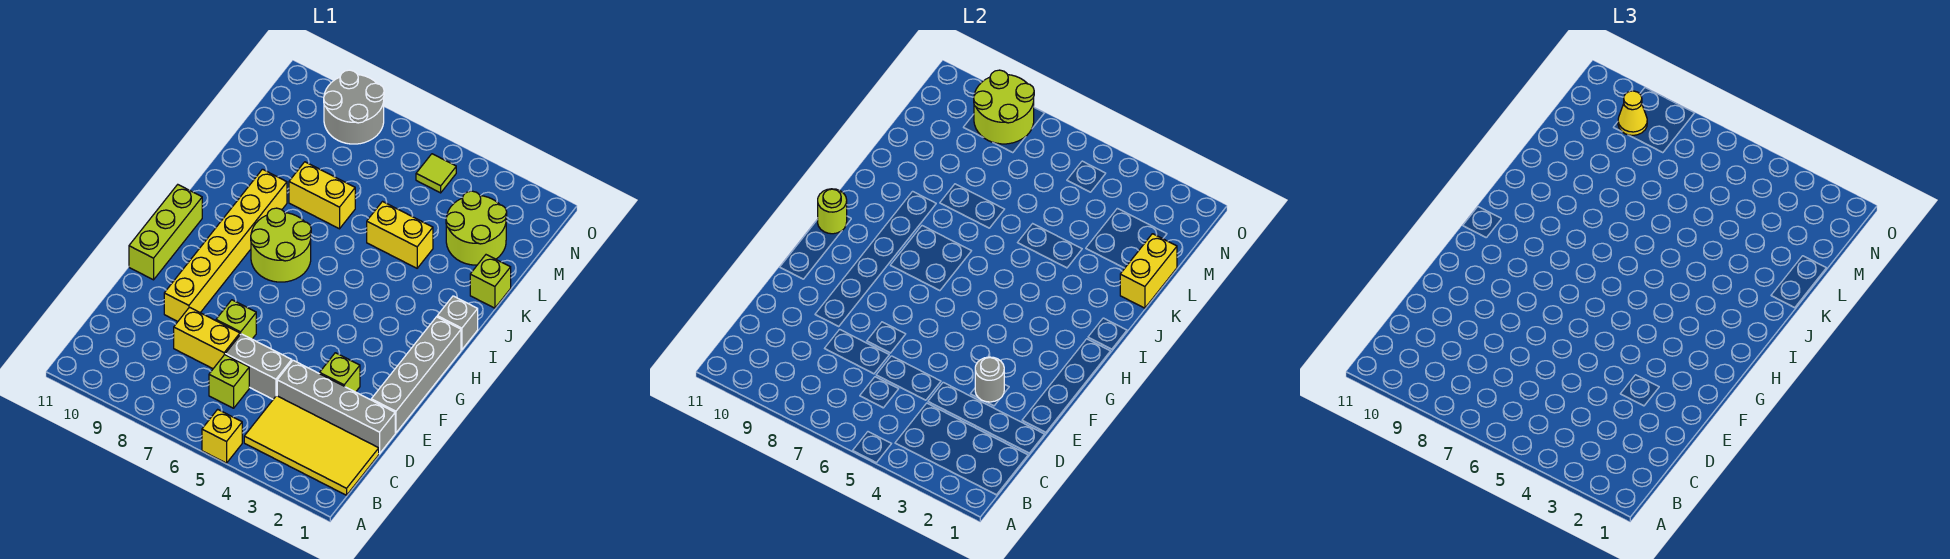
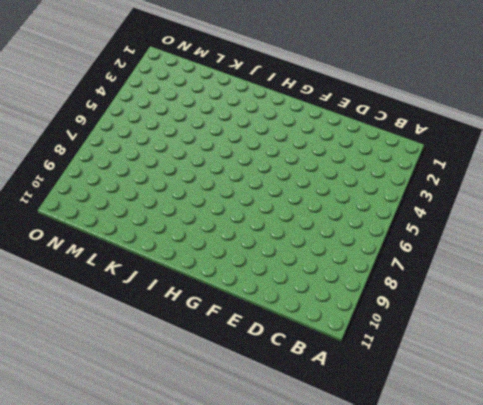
none -> yellow 1x1 brick [202,409,242,463]
none -> yellow 2x4 tile [244,396,379,495]
none -> lime 1x1 brick [209,355,249,408]

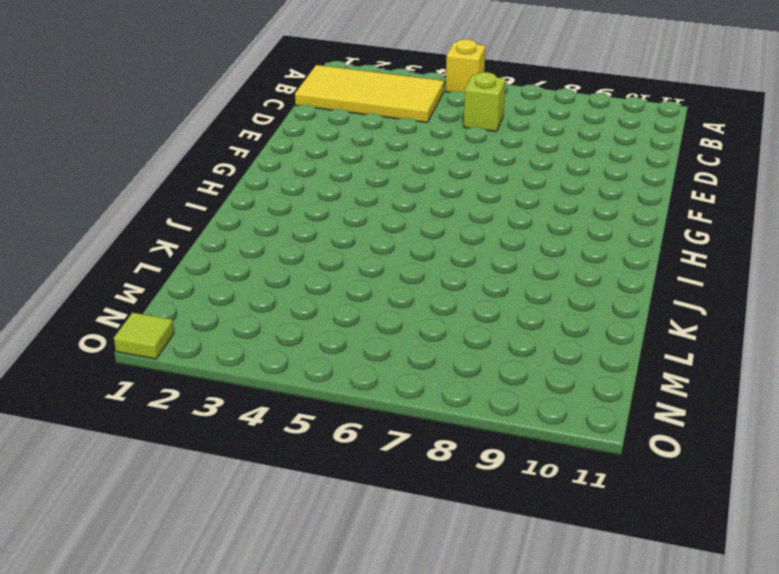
lime 1x1 tile [114,313,174,359] -> lime 1x1 tile moved to [416,154,456,193]
none -> grey 1x4 brick [277,360,395,454]
none -> grey 1x2 brick [225,334,292,399]
none -> yellow 1x2 brick [174,307,240,369]

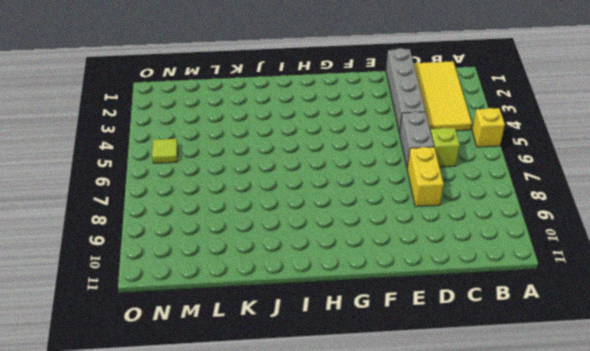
none -> grey 1x4 brick [371,317,461,433]
none -> lime 1x1 brick [320,353,360,392]
none -> lime 1x1 brick [216,300,256,339]

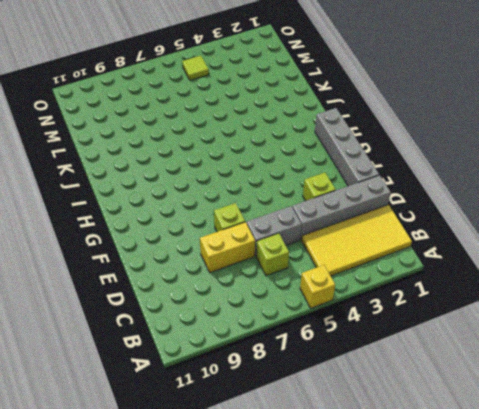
none -> yellow 1x6 brick [164,169,287,321]
none -> lime 1x3 brick [129,185,202,280]
none -> lime 2x2 round brick [251,208,311,282]

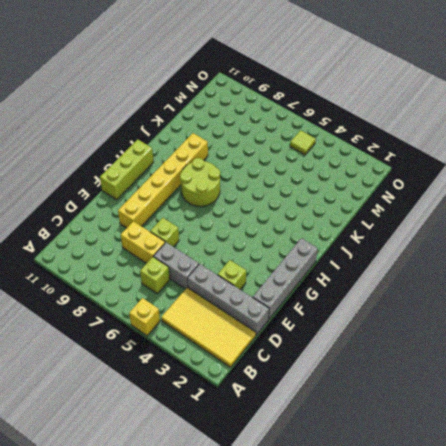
none -> grey 1x1 brick [437,296,478,350]
none -> lime 1x1 brick [470,255,511,308]
none -> yellow 1x2 brick [367,202,433,268]

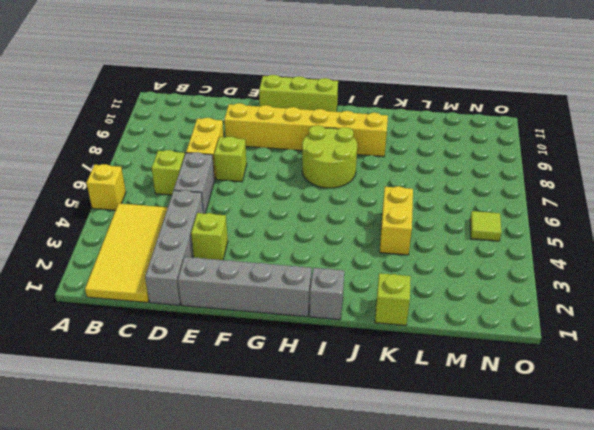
none -> yellow 1x2 brick [289,162,355,229]
none -> lime 2x2 round brick [446,191,507,265]
none -> grey 2x2 round brick [324,70,384,144]

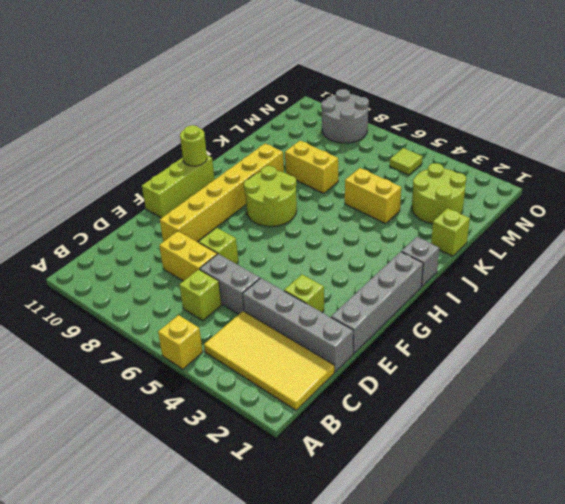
none -> grey 1x1 round brick [975,357,1004,402]
none -> yellow 1x2 brick [1120,234,1177,308]
none -> lime 2x2 round brick [974,70,1034,144]

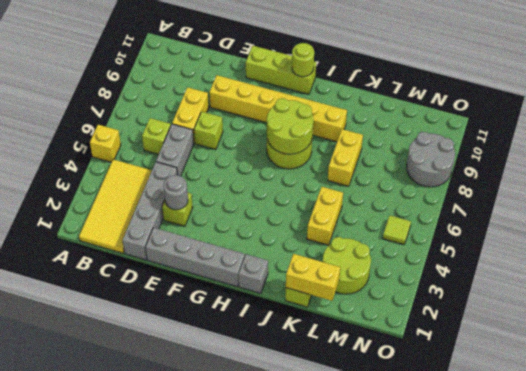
lime 2x2 round brick [267,98,313,154] -> lime 2x2 round brick moved to [974,70,1034,144]
none -> yellow 1x1 cone [1618,91,1647,135]

